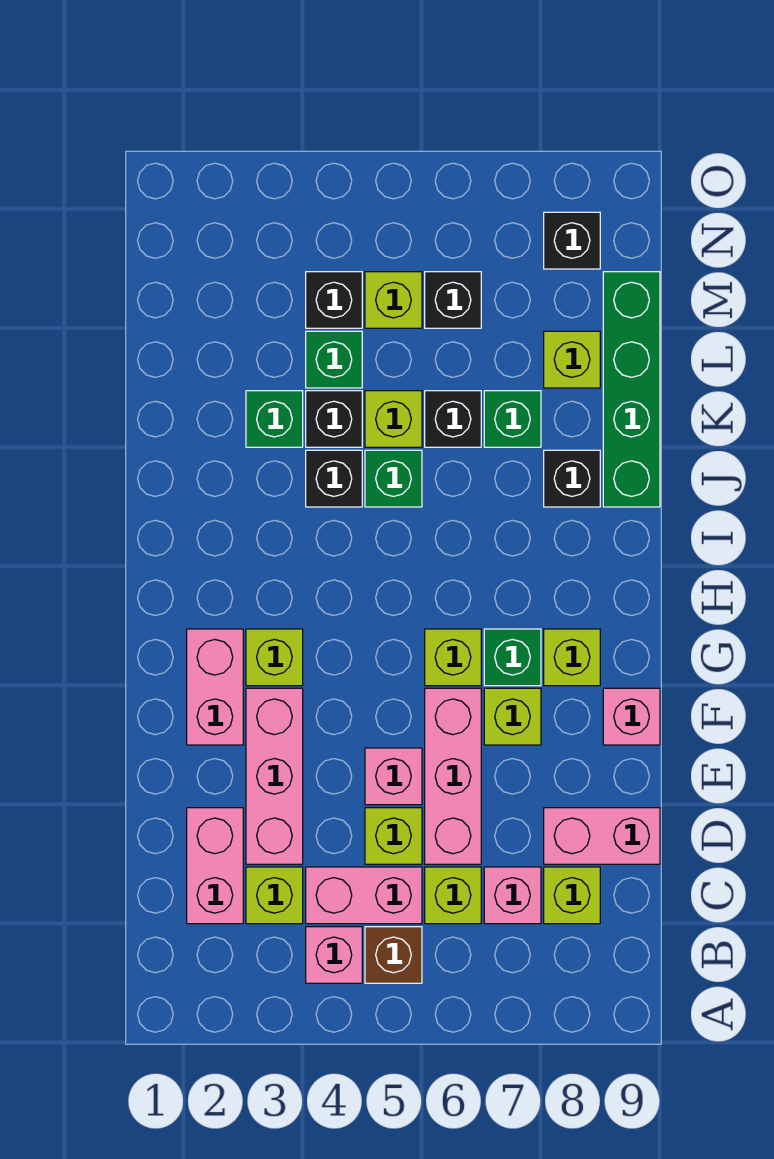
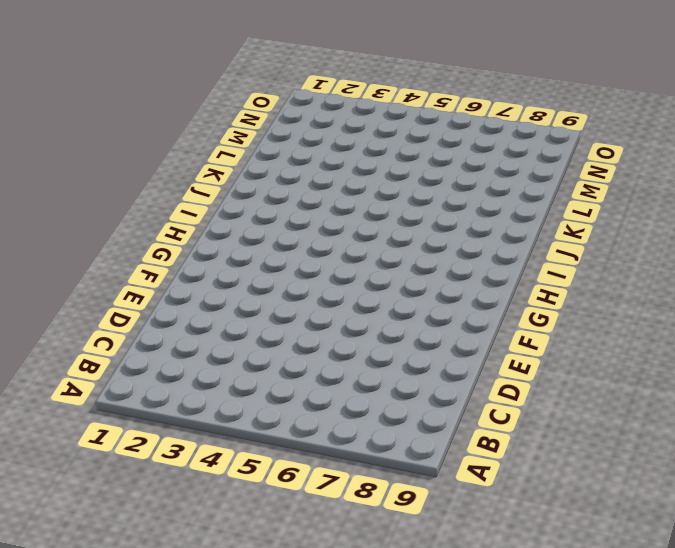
none -> pink 1x1 brick [306,927,362,983]
none -> brown 1x1 brick [365,927,422,983]
none -> pink 1x2 brick [187,808,243,924]
none -> lime 1x1 brick [246,867,303,924]

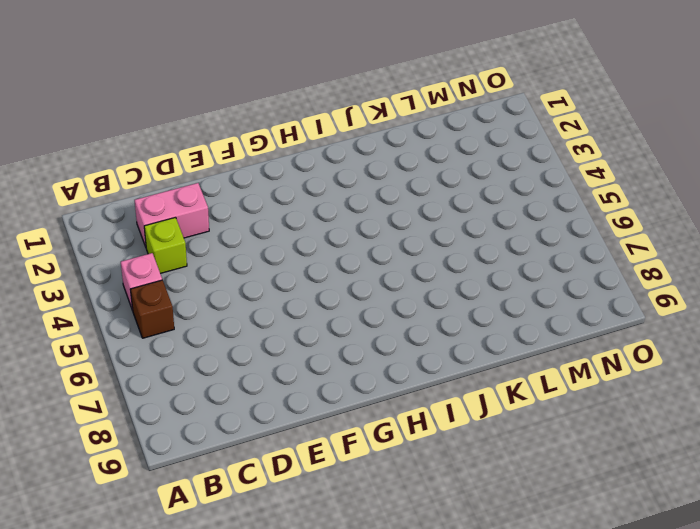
none -> pink 1x2 brick [306,867,422,924]
none -> lime 1x1 brick [425,867,481,924]
none -> pink 1x1 brick [484,867,541,924]
none -> lime 1x1 brick [544,867,600,924]

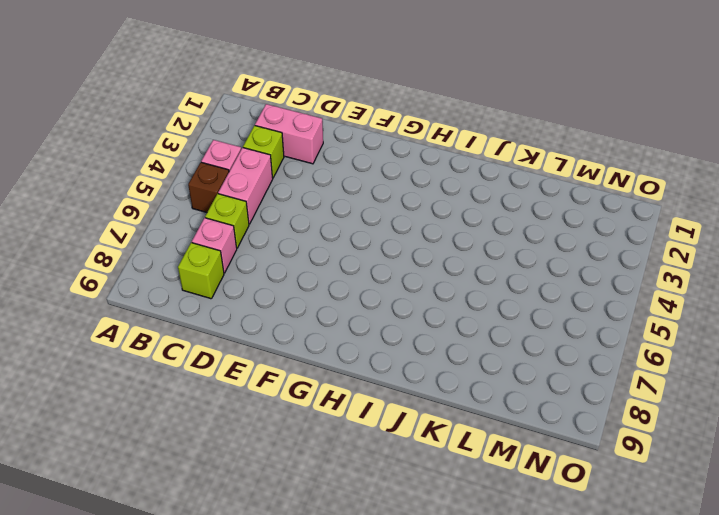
none -> pink 1x3 brick [246,688,303,864]
none -> lime 1x1 brick [365,808,422,864]
none -> pink 1x3 brick [425,688,481,864]
none -> pink 1x2 brick [544,808,660,864]

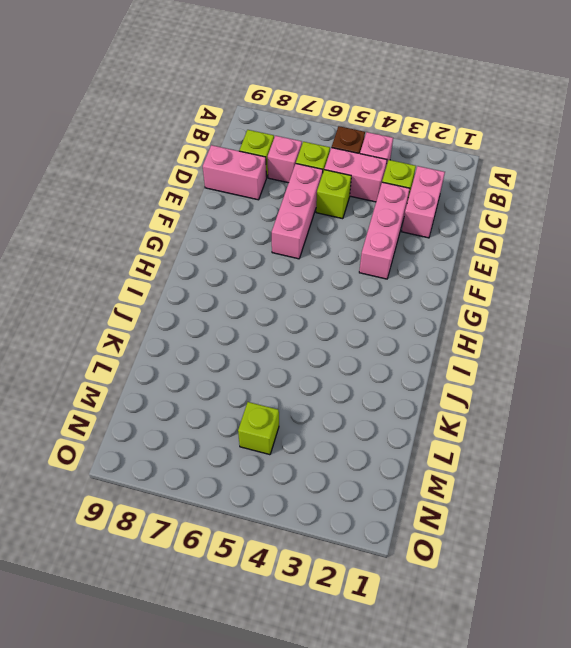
none -> pink 1x1 brick [365,748,422,805]
none -> pink 1x2 brick [187,629,243,745]
none -> lime 1x1 brick [484,688,541,745]
none -> pink 1x1 brick [603,688,660,745]

